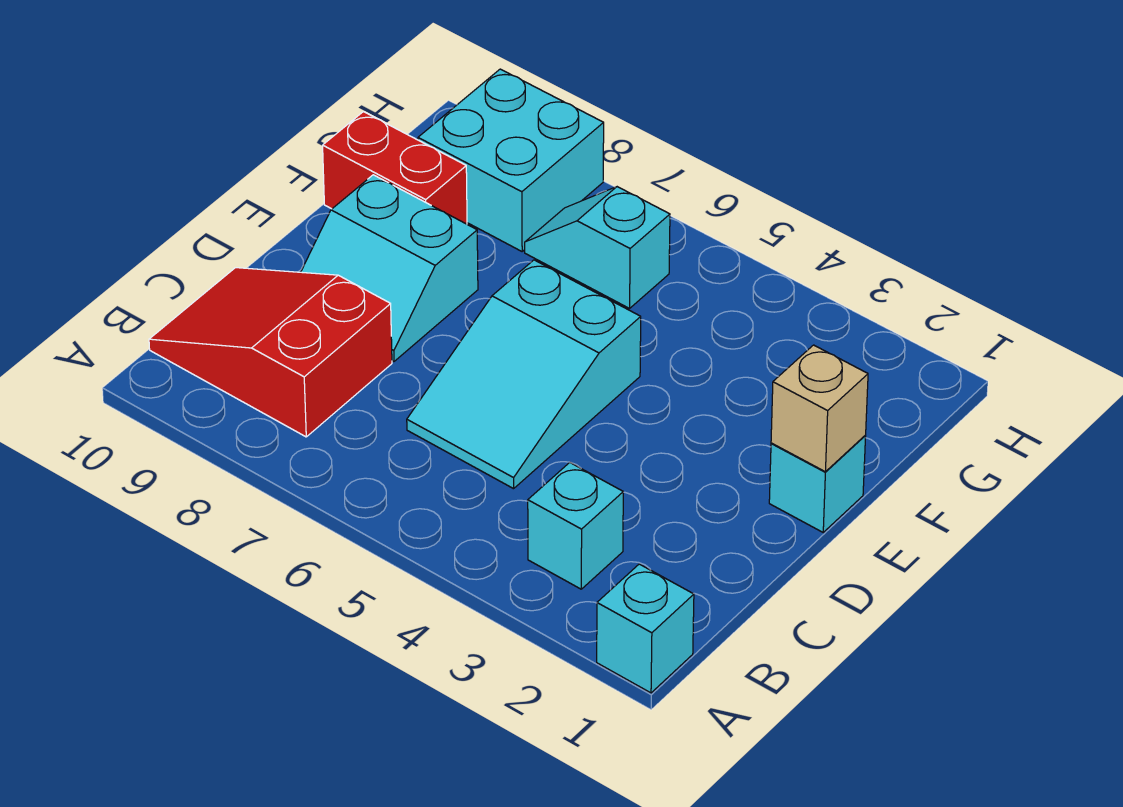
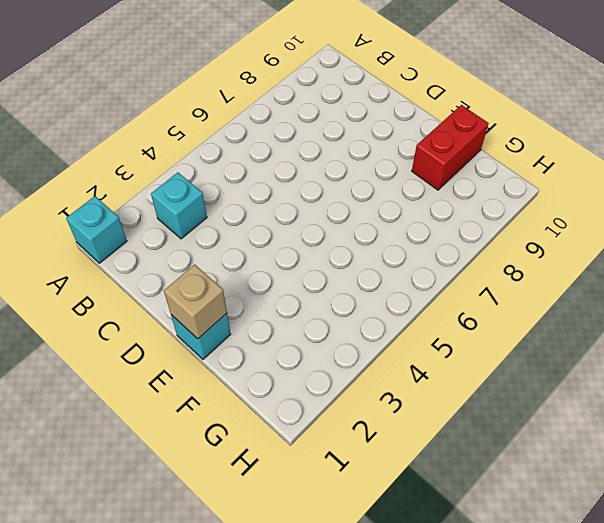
none -> red 2x3 slope [149,268,392,437]
none -> cyan 2x3 slope [407,260,641,489]

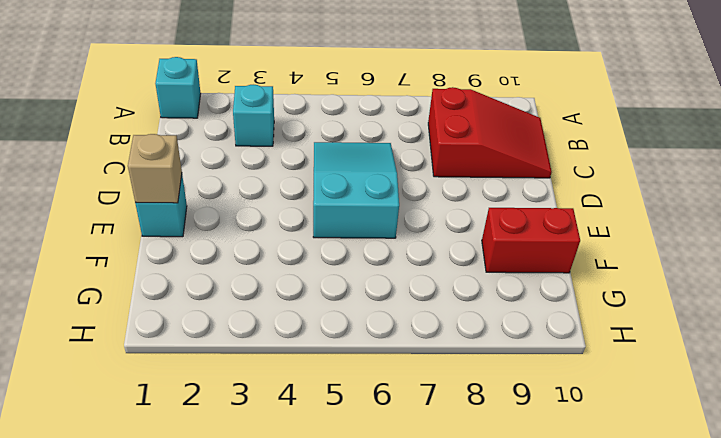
none -> cyan 2x2 slope [301,175,478,361]
none -> cyan 1x2 slope [525,187,670,308]

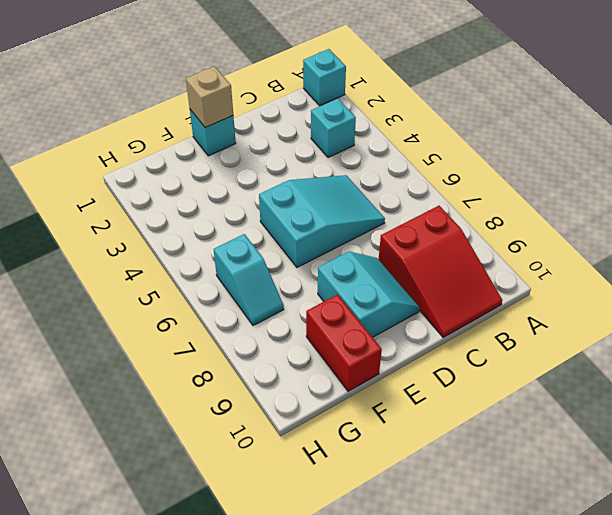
none -> cyan 2x2 brick [418,69,604,251]

